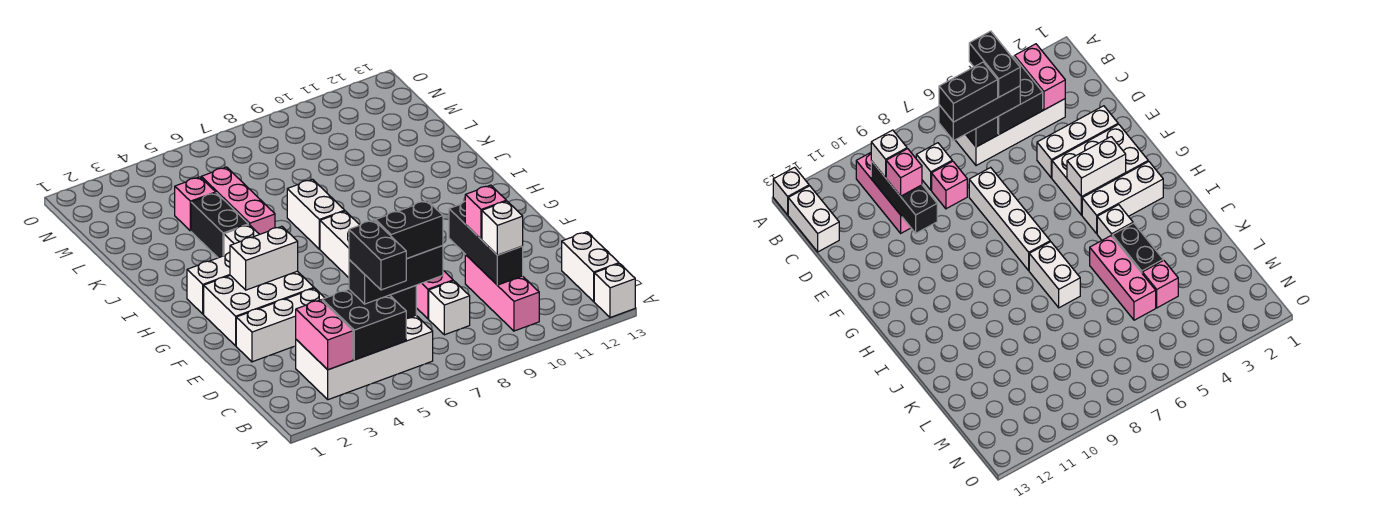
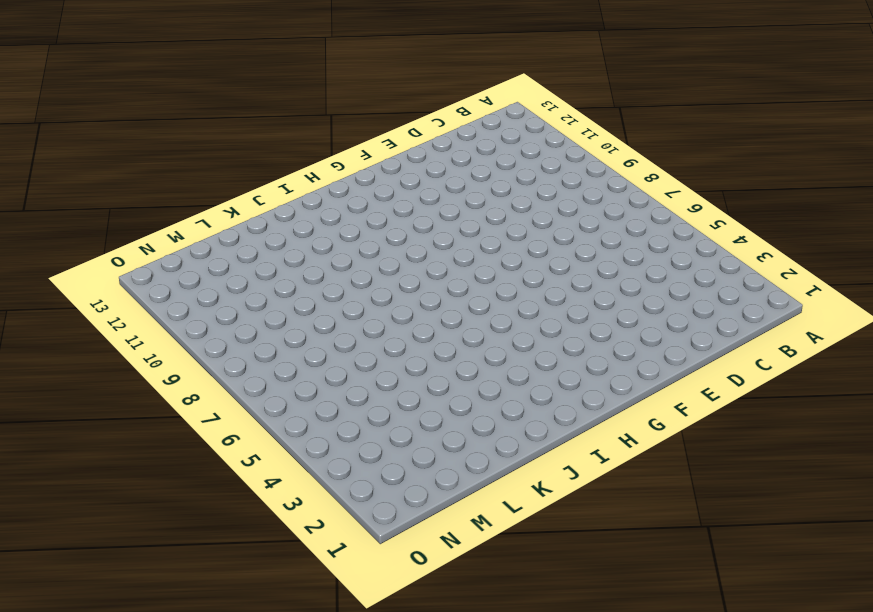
none -> white 1x1 brick [594,264,635,318]
none -> white 2x4 brick [296,315,433,400]
none -> pink 1x3 brick [465,255,539,331]

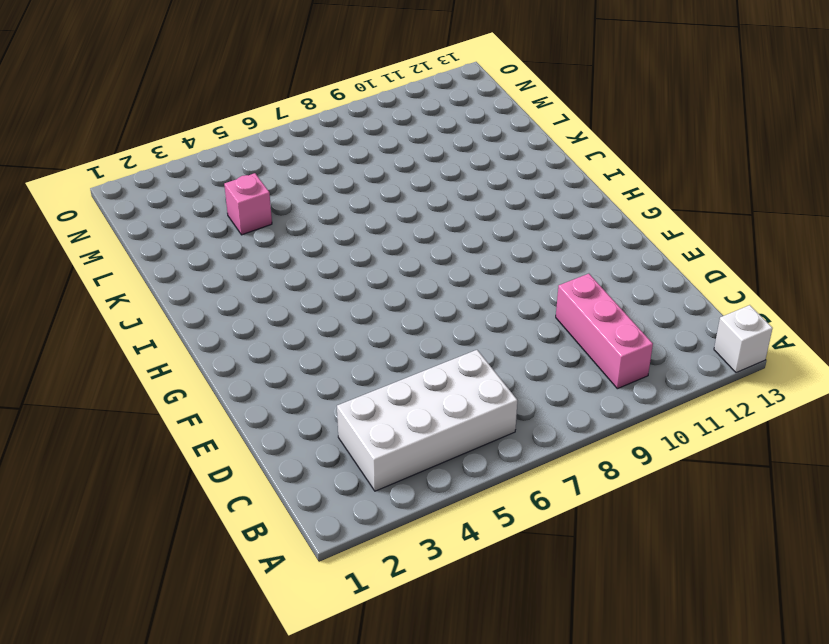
none -> white 1x2 brick [562,232,619,301]
none -> white 1x1 brick [429,281,470,335]
none -> pink 1x1 brick [416,271,453,319]

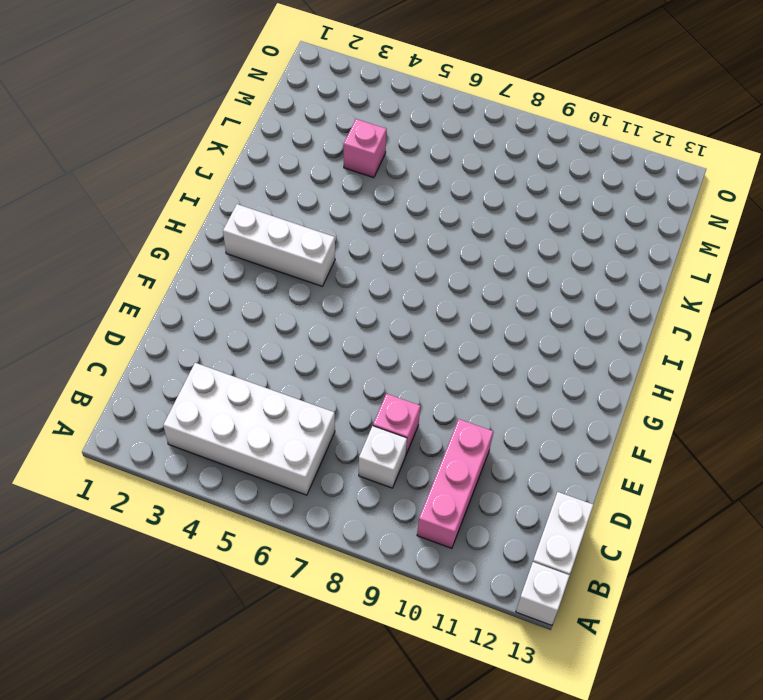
none -> white 1x3 brick [236,288,325,362]
none -> white 1x4 brick [320,211,359,278]
none -> white 2x3 brick [204,271,314,346]

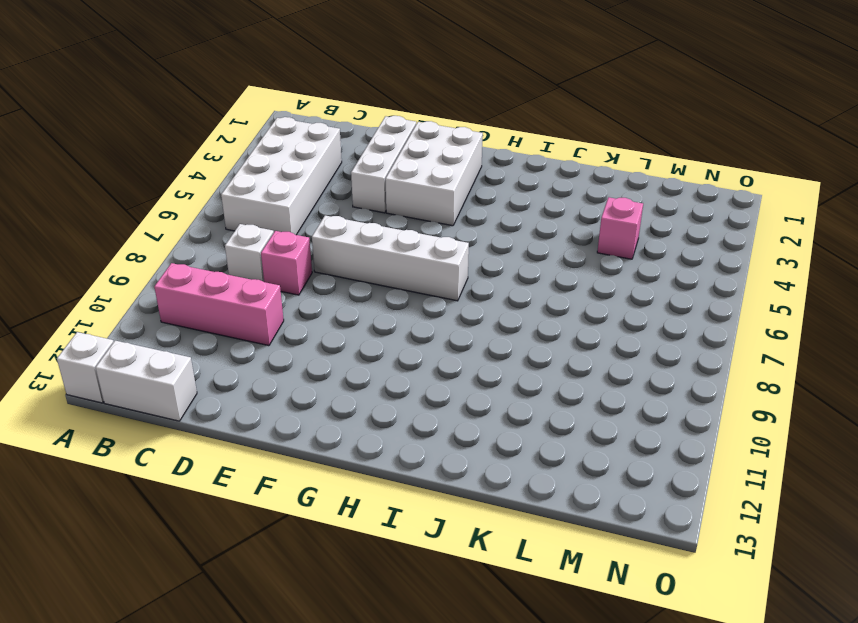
none -> white 1x3 brick [187,252,230,314]
none -> white 1x1 brick [224,225,259,256]
none -> white 1x2 brick [287,179,345,249]

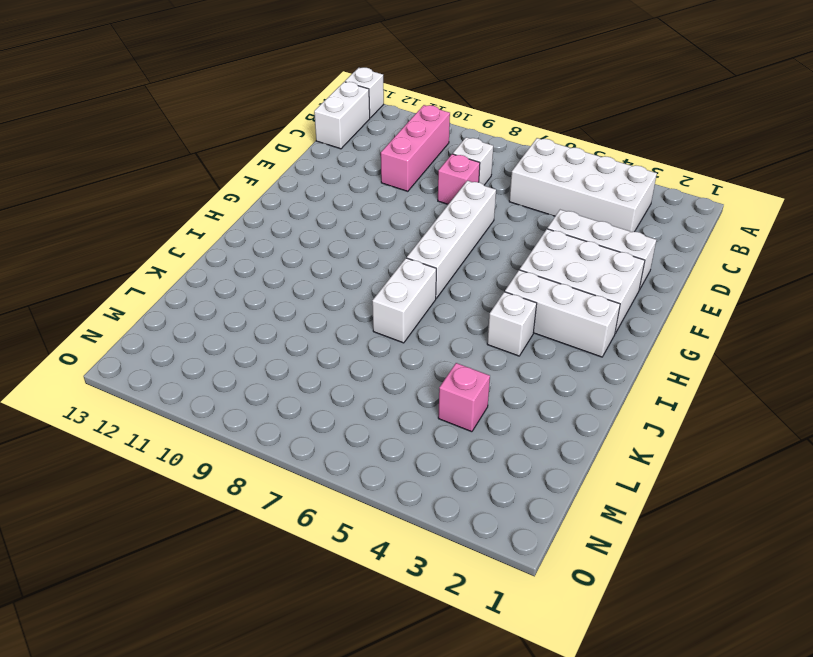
none -> black 1x2 brick [191,193,248,258]
none -> pink 1x3 brick [201,167,275,234]
none -> pink 1x2 brick [296,300,353,370]

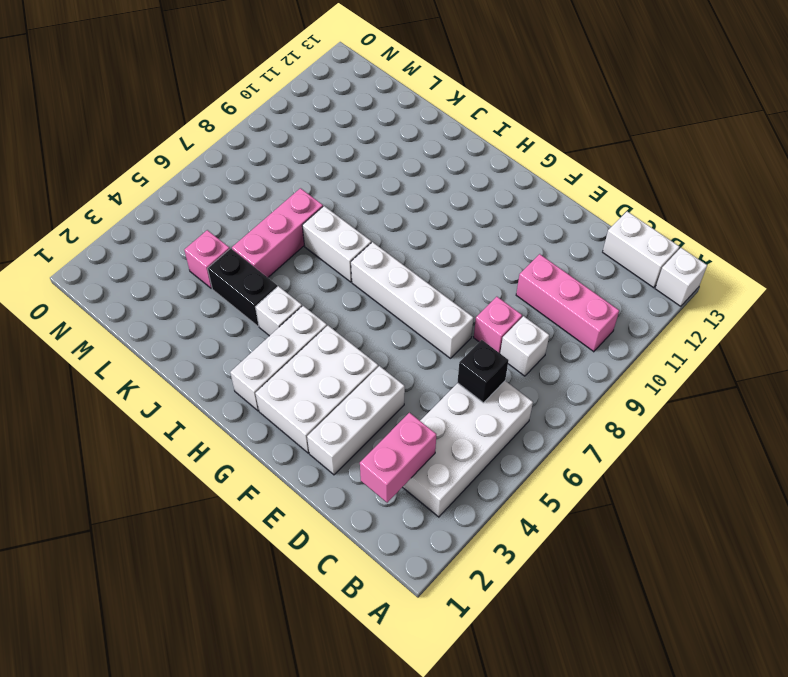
pink 1x2 brick [360,413,436,503] -> pink 1x2 brick turned to [296,300,353,370]
pink 1x3 brick [232,188,323,277] -> pink 1x3 brick turned to [201,167,275,234]
none -> black 2x2 brick [322,290,406,360]
none -> black 1x3 brick [449,201,523,285]
none -> white 1x2 brick [230,226,298,290]

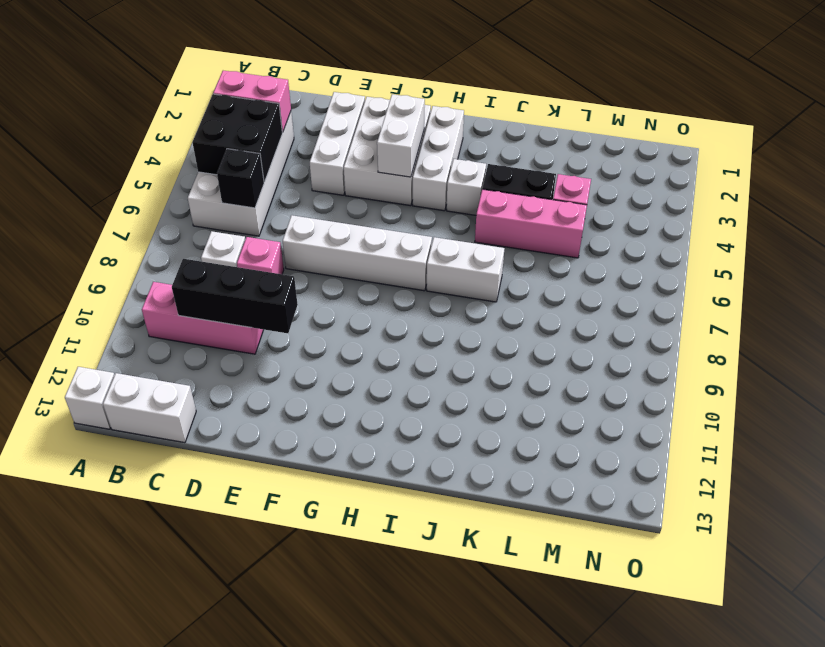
none -> black 1x3 brick [349,246,443,304]
none -> white 1x1 brick [482,201,523,255]
none -> pink 1x1 brick [465,185,506,239]

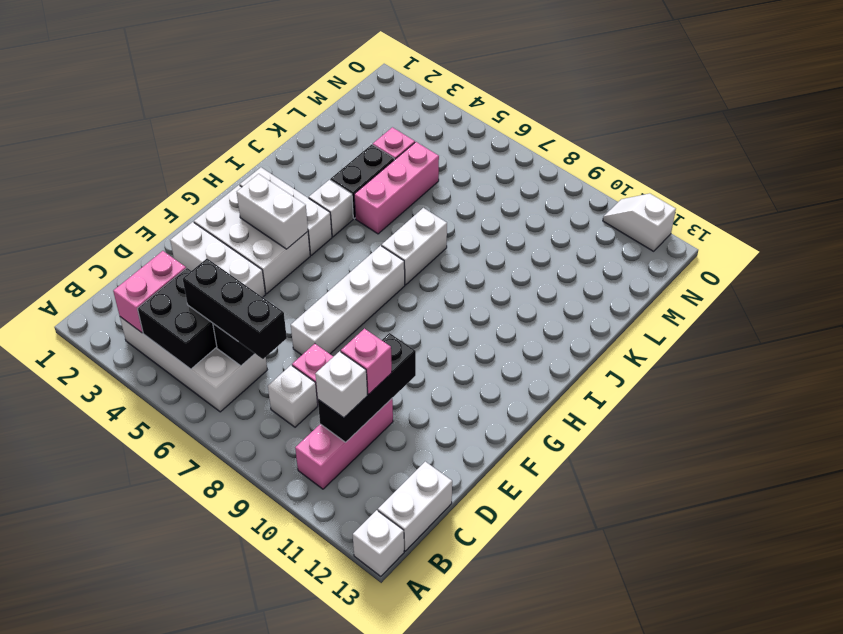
white 1x2 slope [603,194,676,251] -> none
none -> black 1x2 brick [349,220,406,290]
none -> black 1x2 brick [376,200,443,259]

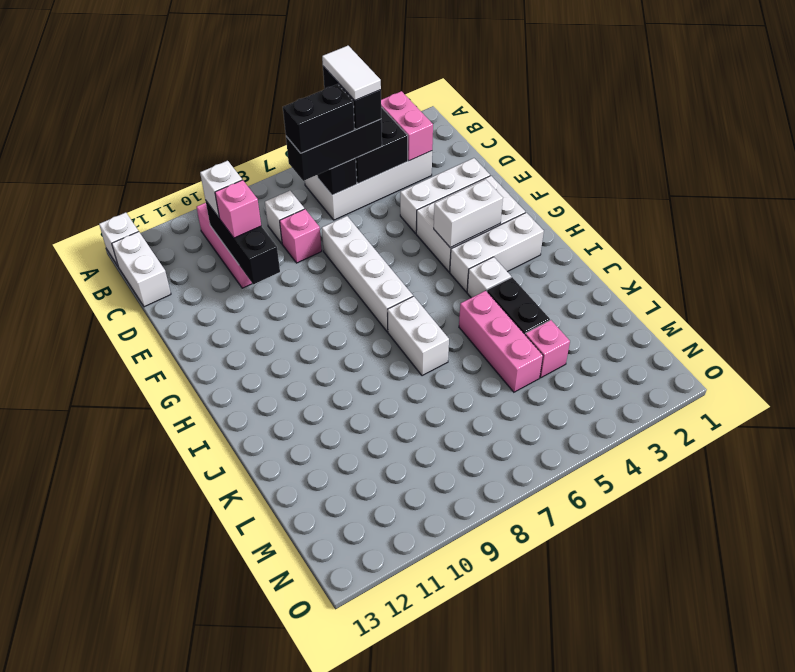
white 1x2 tile [322,46,381,100] -> none

